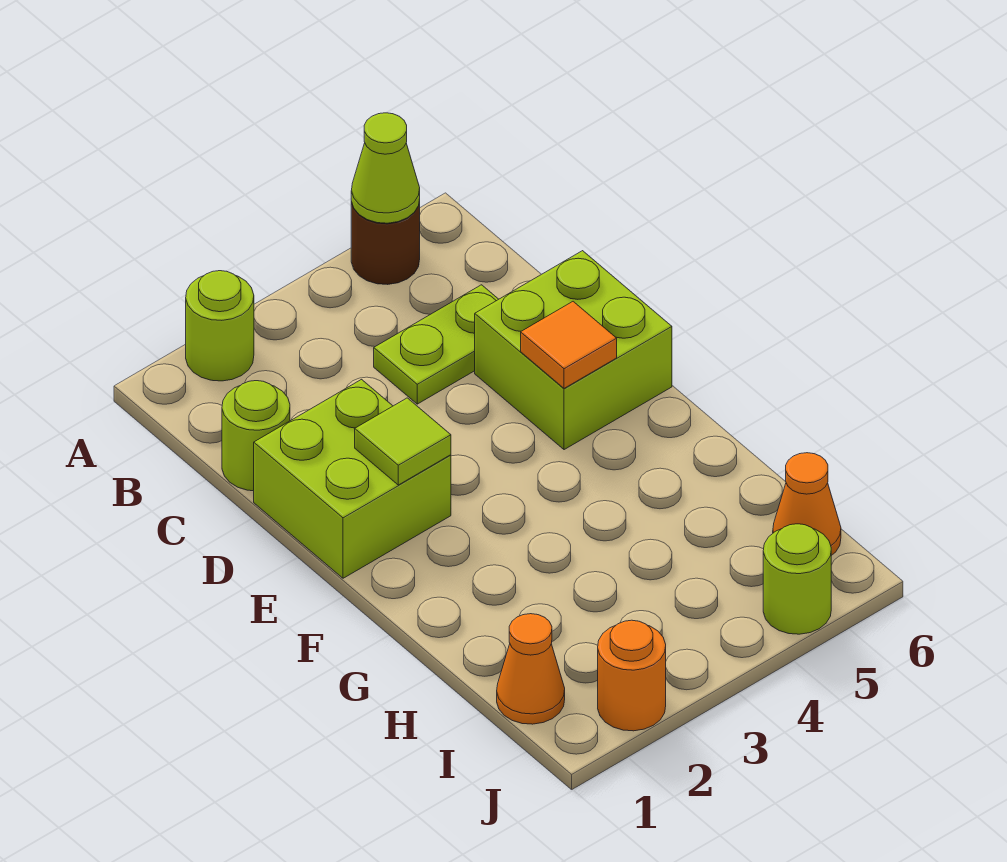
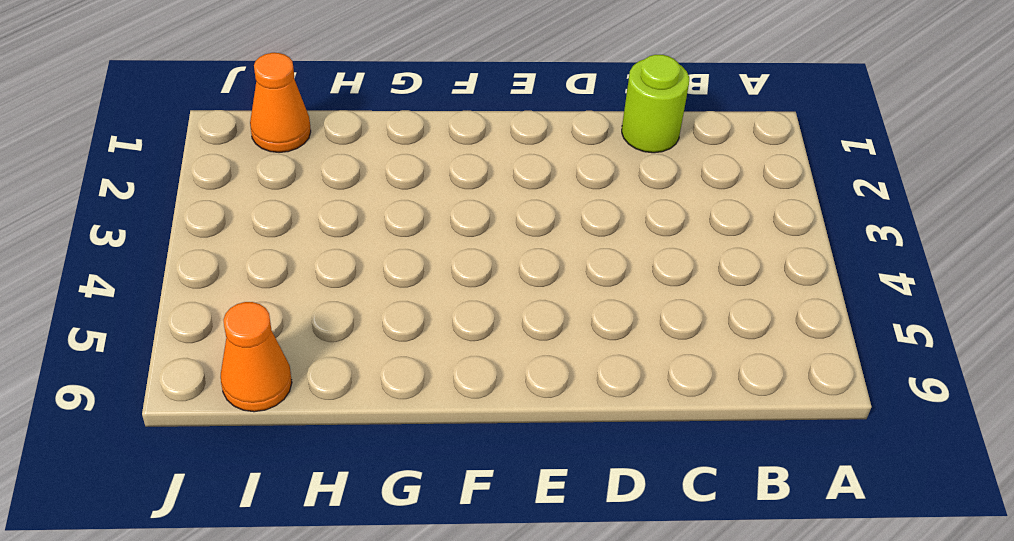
none -> lime 1x1 round brick [186,271,254,381]
none -> brown 1x1 round brick [351,200,420,285]
none -> lime 1x2 plate [374,285,499,404]

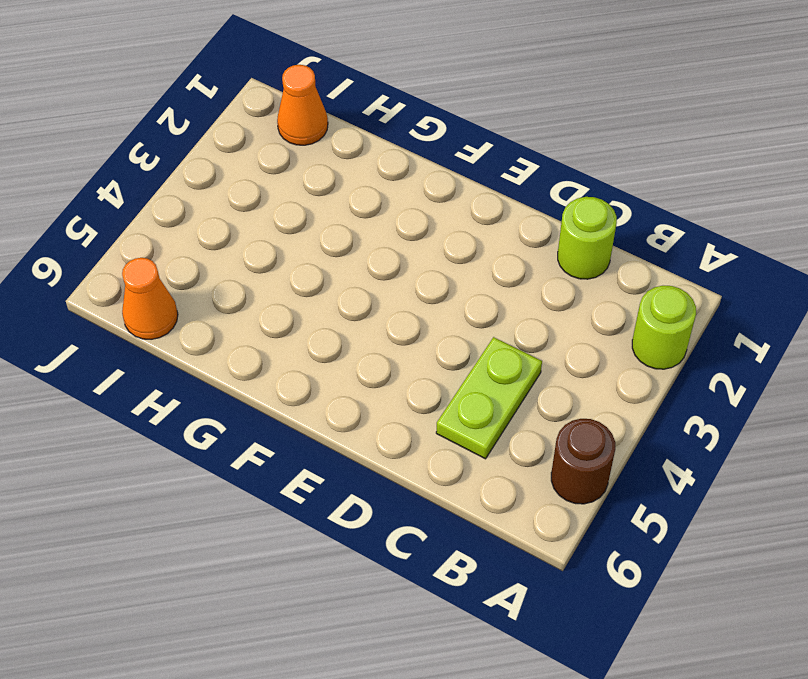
none -> lime 2x2 brick [254,380,451,578]
none -> lime 2x2 brick [475,251,672,450]
none -> orange 1x1 round brick [598,620,666,731]

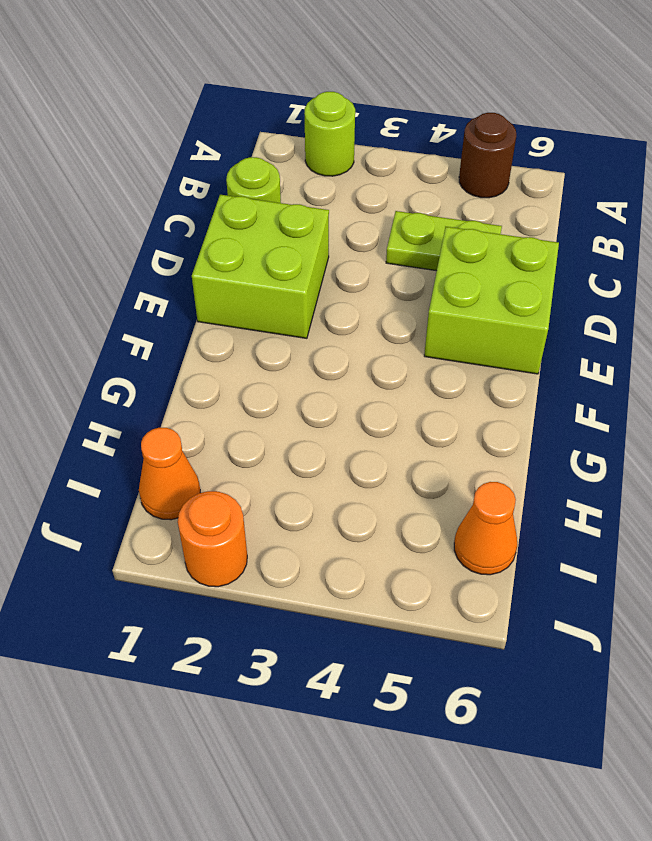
none -> lime 1x1 round brick [763,524,831,634]
none -> lime 1x1 cone [351,113,420,223]
none -> lime 1x1 tile [355,398,451,485]

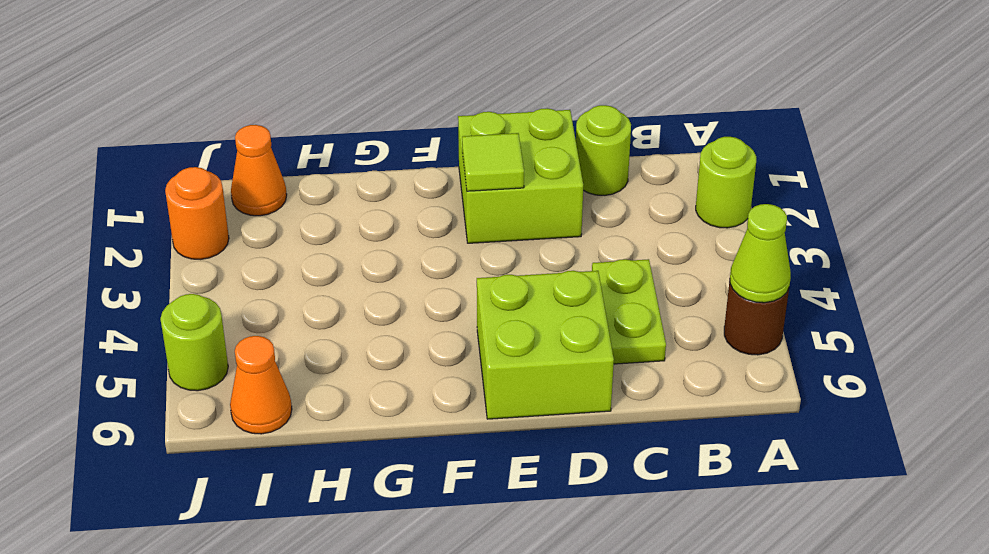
none -> orange 1x1 tile [521,302,617,388]

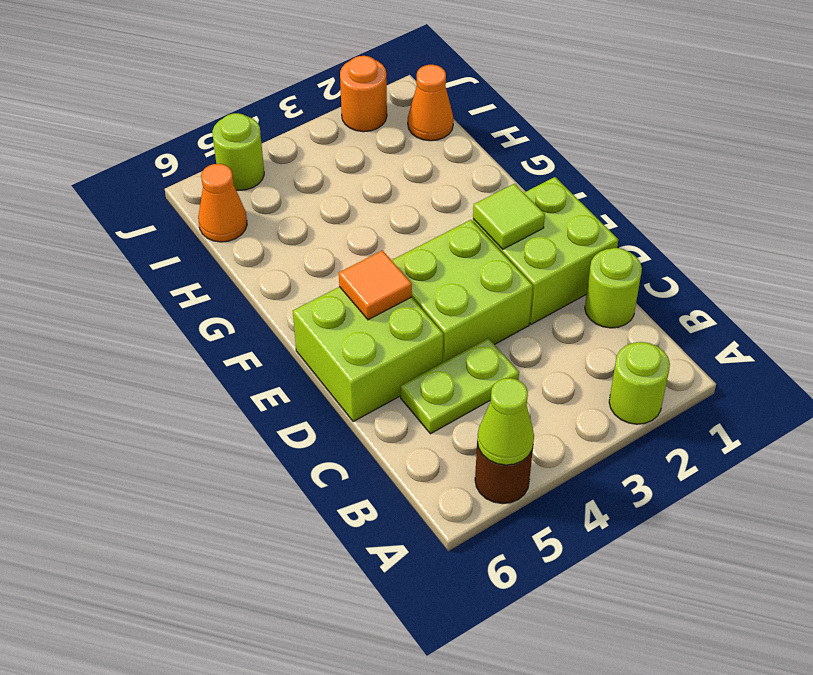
lime 2x2 brick [392,220,533,363] -> none

